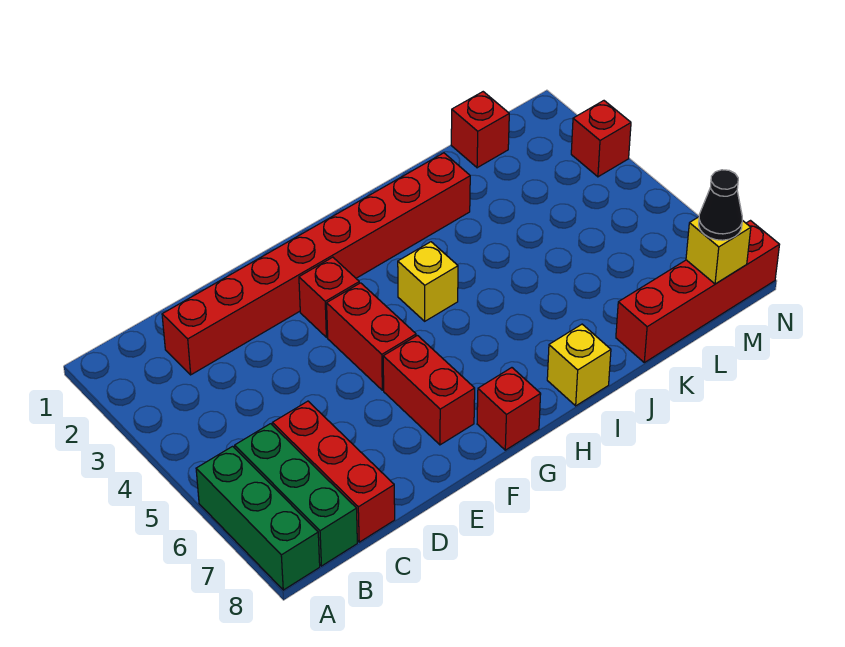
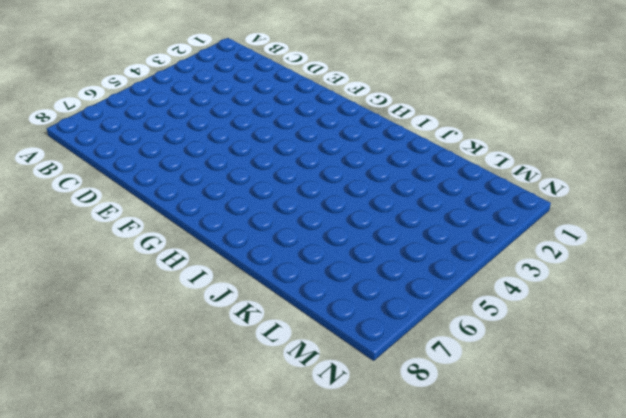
none -> green 1x3 brick [196,446,320,590]
none -> green 1x3 brick [235,424,357,566]
none -> red 1x8 brick [162,153,470,375]

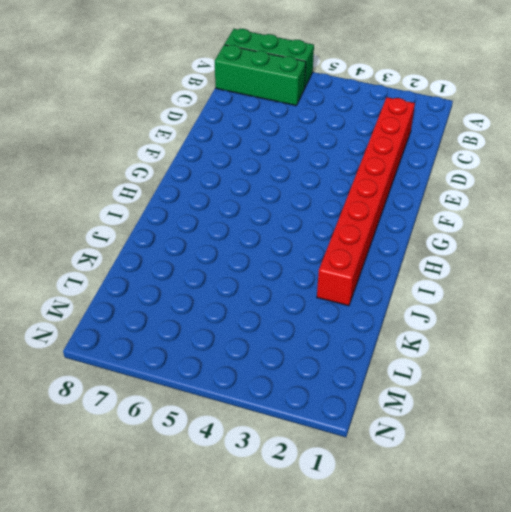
none -> red 1x3 brick [272,401,395,542]
none -> red 1x1 brick [299,257,359,337]
none -> red 1x2 brick [327,283,416,390]

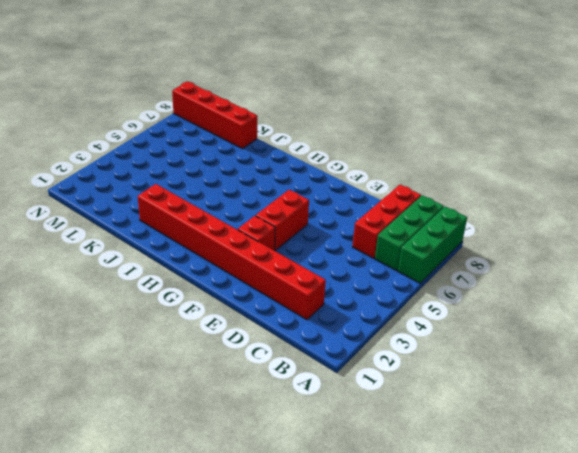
none -> red 1x2 brick [383,335,475,445]
none -> red 1x1 brick [477,368,541,450]
none -> yellow 1x1 brick [398,242,458,321]

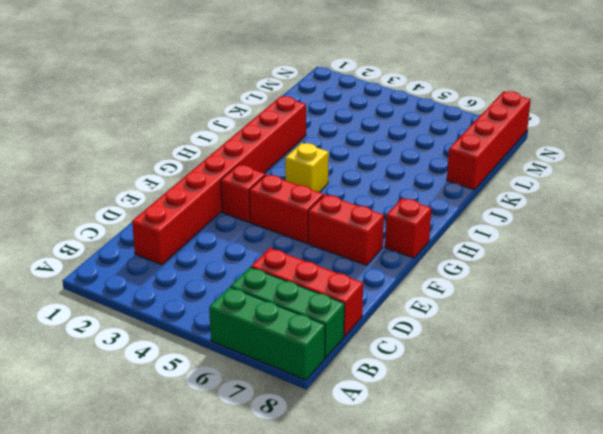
none -> yellow 1x1 brick [547,324,611,406]
none -> red 1x1 brick [451,92,509,168]
none -> red 1x1 brick [571,101,631,177]

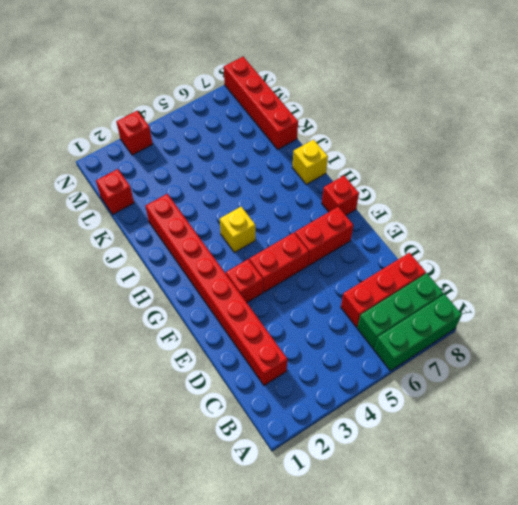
none -> yellow 1x1 brick [686,217,751,284]
none -> black 1x1 cone [699,170,742,240]

